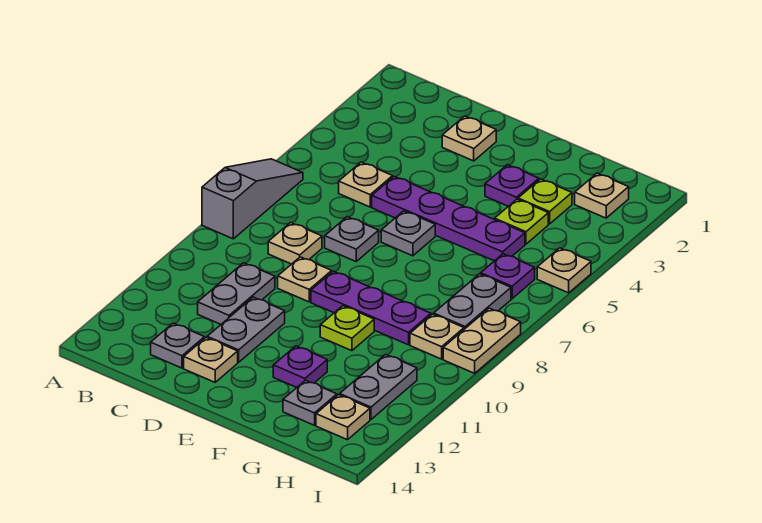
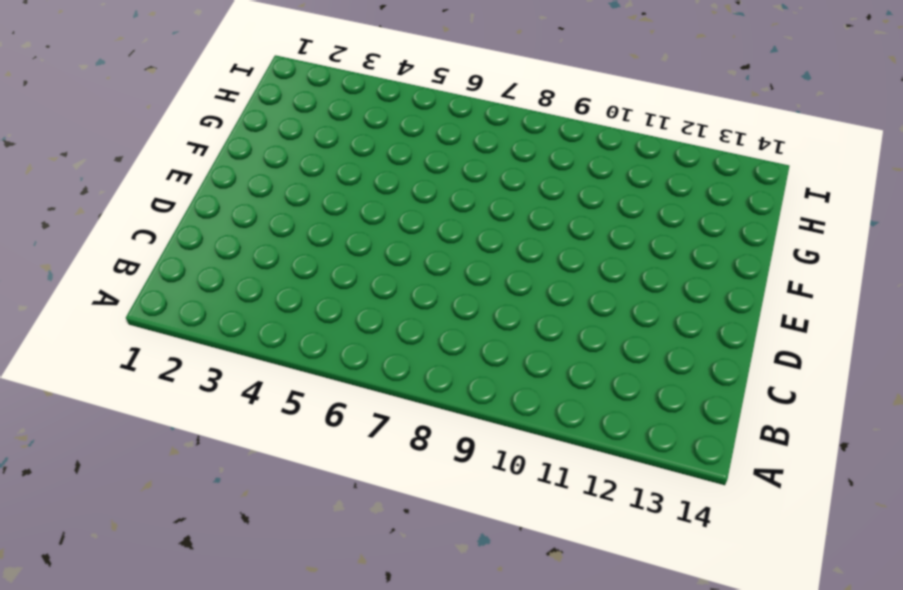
none -> grey 1x3 slope [202,159,303,239]
none -> tan 1x1 plate [339,162,393,207]
none -> tan 1x1 plate [268,222,322,264]

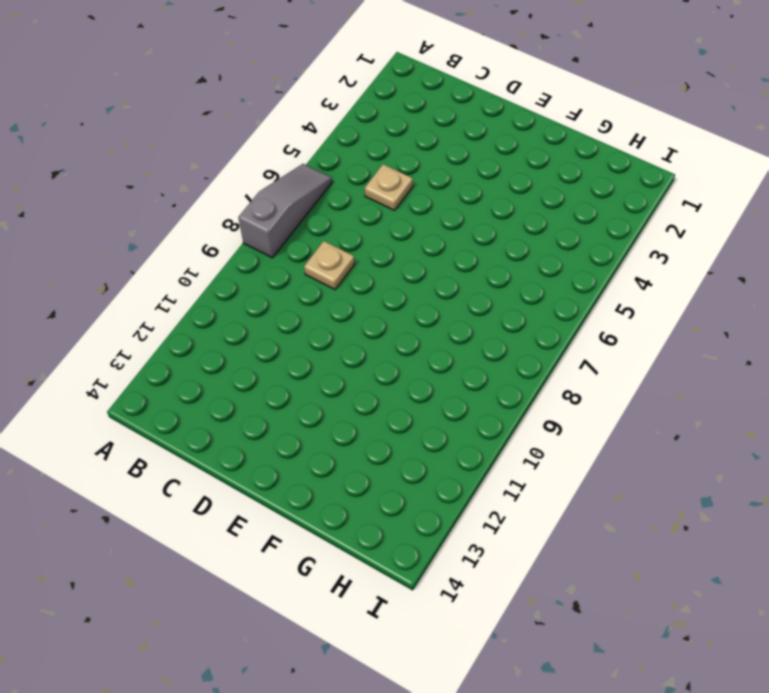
none -> grey 1x2 plate [198,263,275,324]
none -> grey 1x1 plate [151,323,205,368]
none -> tan 1x1 plate [442,116,496,161]

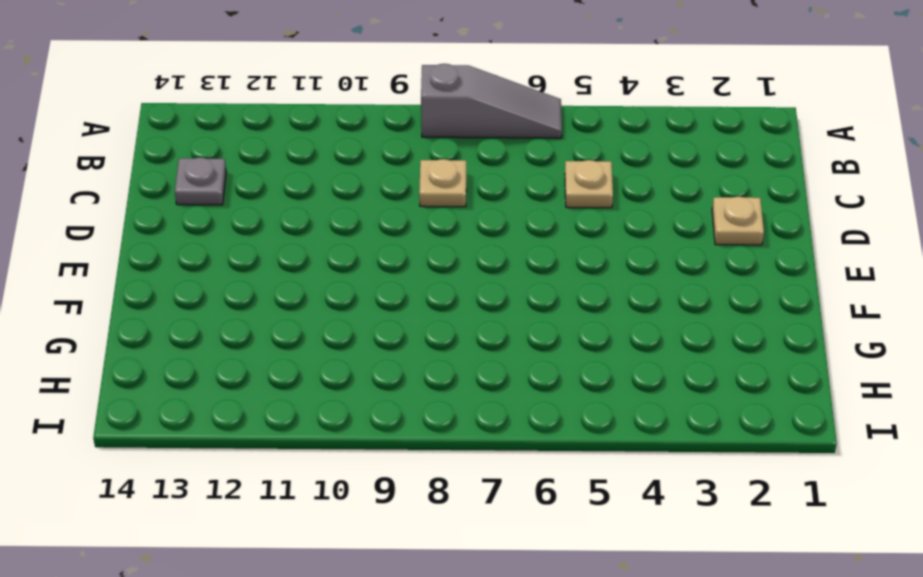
none -> grey 1x2 plate [198,263,275,324]
none -> purple 1x4 plate [372,176,525,261]
none -> grey 1x1 plate [325,217,379,261]

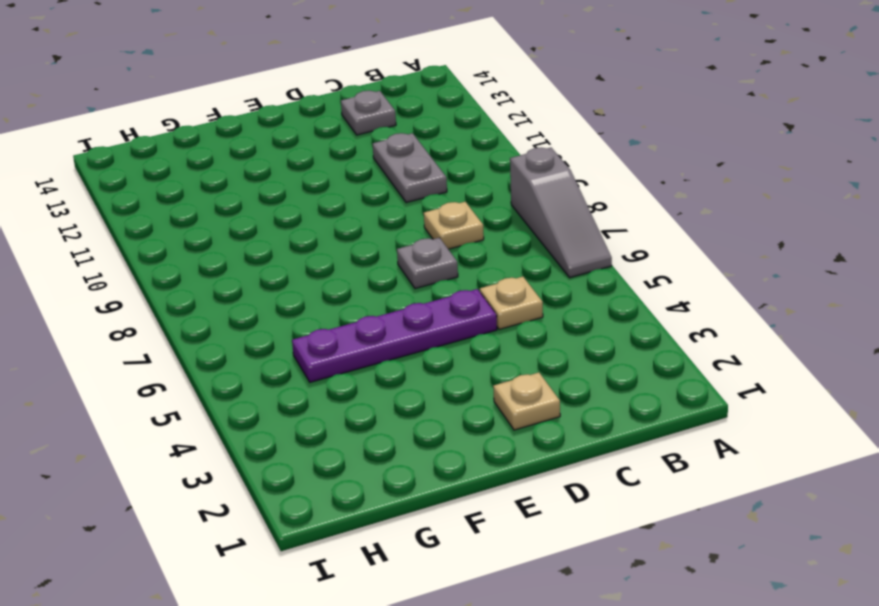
none -> tan 1x1 plate [278,257,332,302]
none -> grey 1x2 plate [207,297,285,362]
none -> tan 1x1 plate [184,338,238,382]

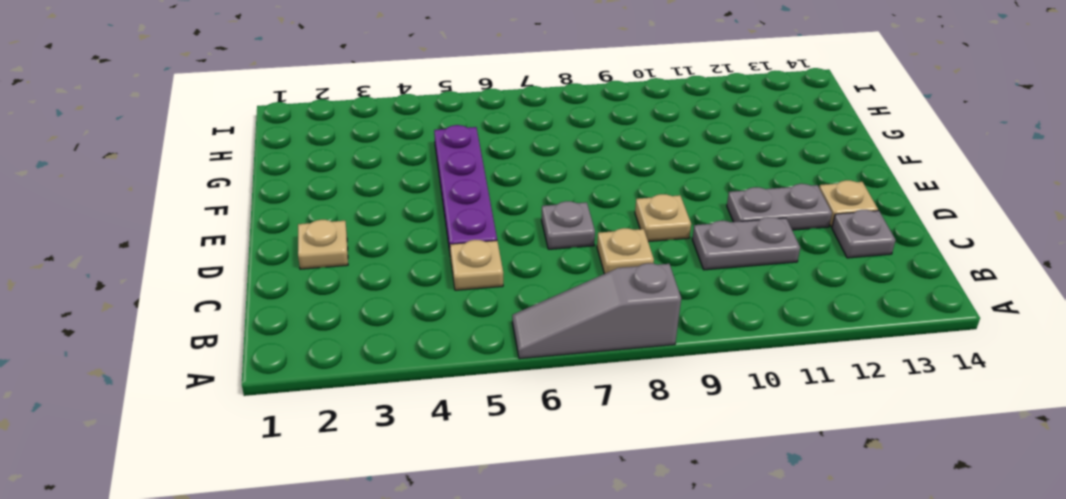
none -> grey 1x1 plate [381,211,435,256]
none -> purple 1x3 plate [311,271,431,345]
none -> purple 1x1 plate [485,165,539,206]

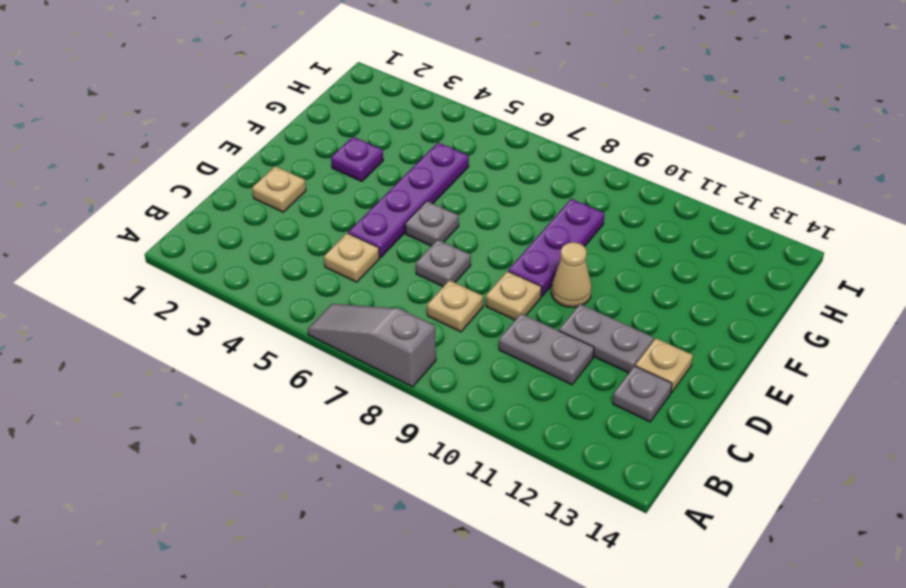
tan 1x1 cone [551,242,592,307] -> none
none -> lime 1x1 plate [320,306,374,351]
none -> purple 1x1 plate [273,346,327,387]
none -> lime 1x1 plate [518,179,572,224]

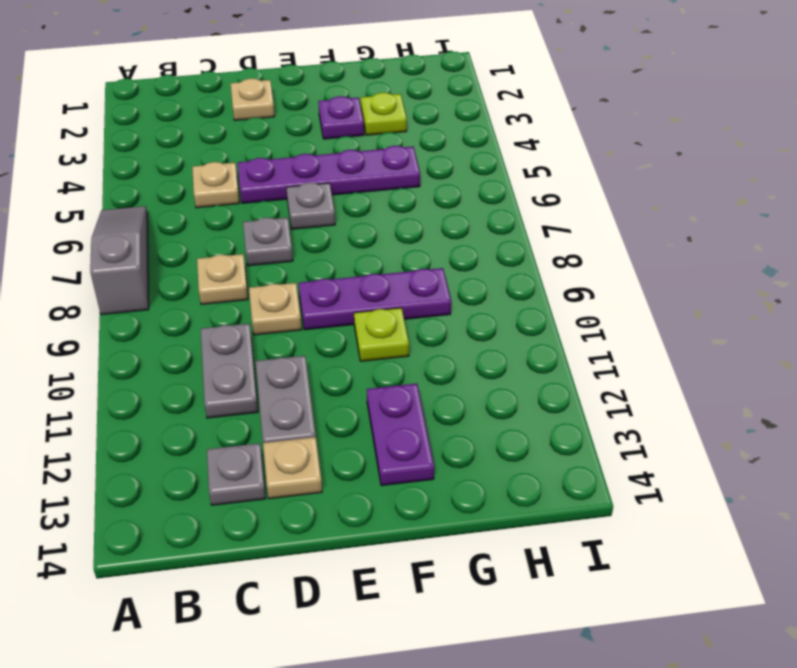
purple 1x2 plate [367,384,434,486] -> purple 1x1 plate [273,346,327,387]
none -> lime 1x1 plate [495,199,548,244]
none -> grey 1x1 plate [283,380,337,425]
none -> tan 1x1 plate [575,173,629,218]

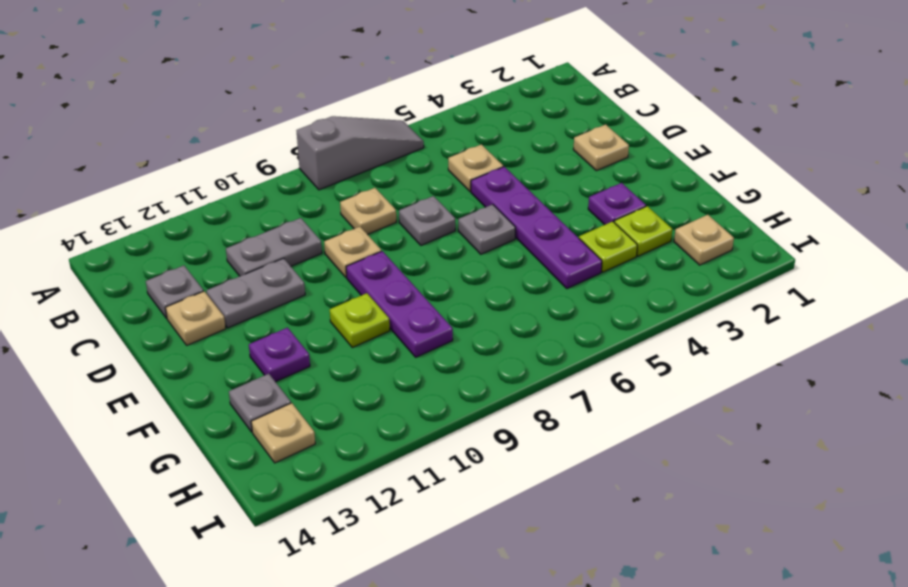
none -> purple 1x1 plate [481,254,535,299]
none -> grey 1x2 plate [434,274,511,329]
none -> tan 1x1 plate [410,314,464,359]

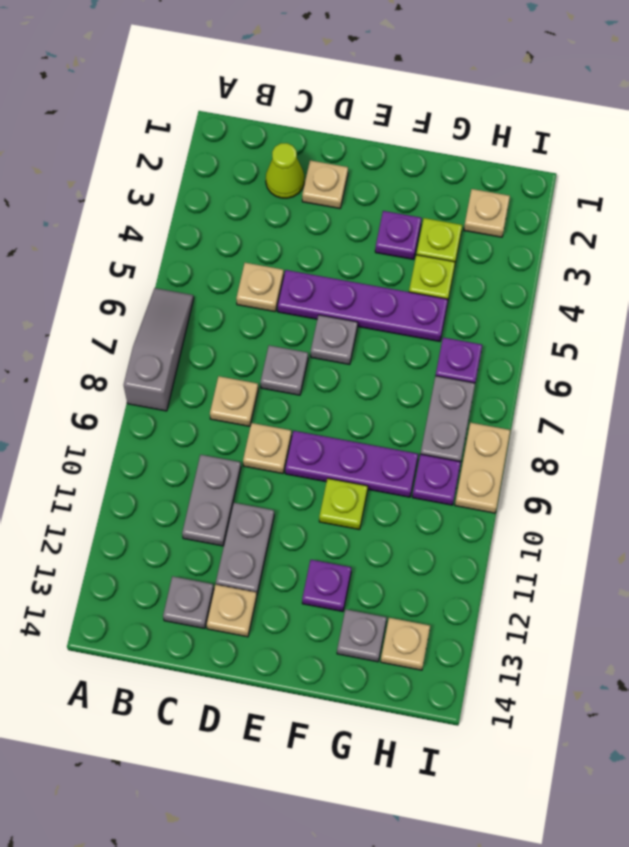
lime 1x1 cone [266,143,304,198] -> none
purple 1x1 plate [412,454,461,505] -> tan 1x1 plate [410,314,464,359]
none -> grey 1x2 plate [340,354,417,419]
none -> tan 1x1 plate [537,248,591,293]

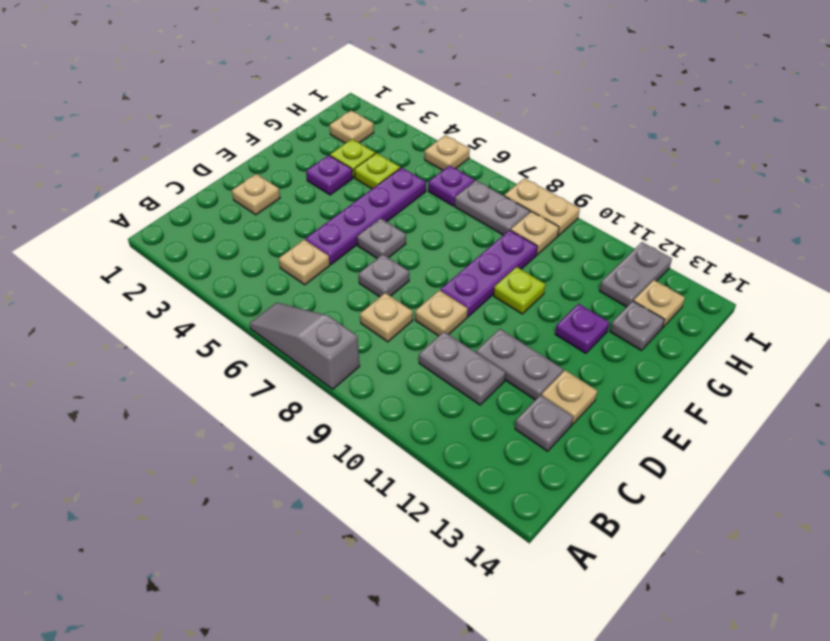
grey 1x2 plate [600,242,672,307] -> grey 1x2 plate turned to [340,354,417,419]

